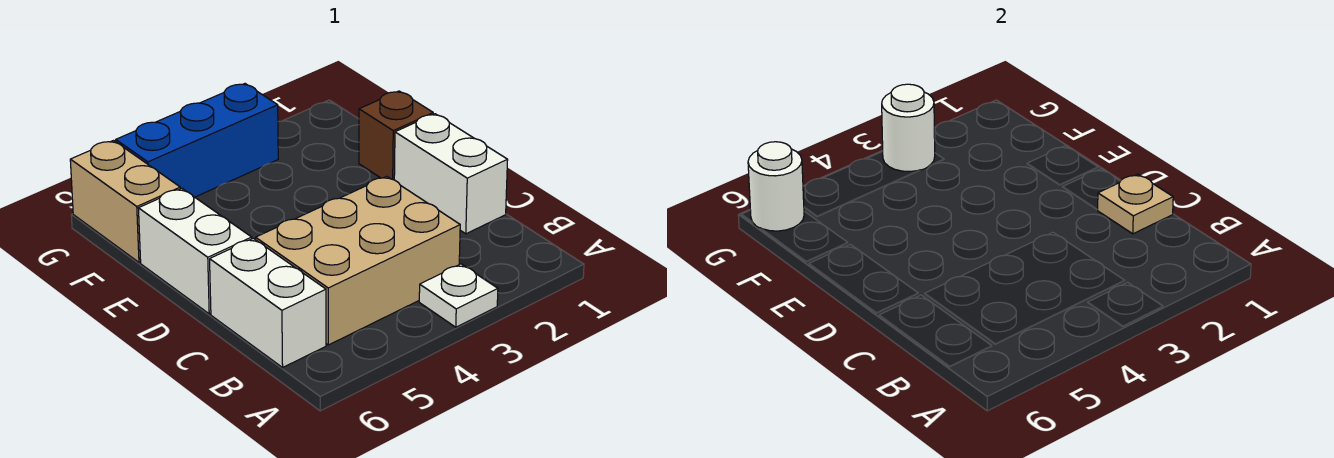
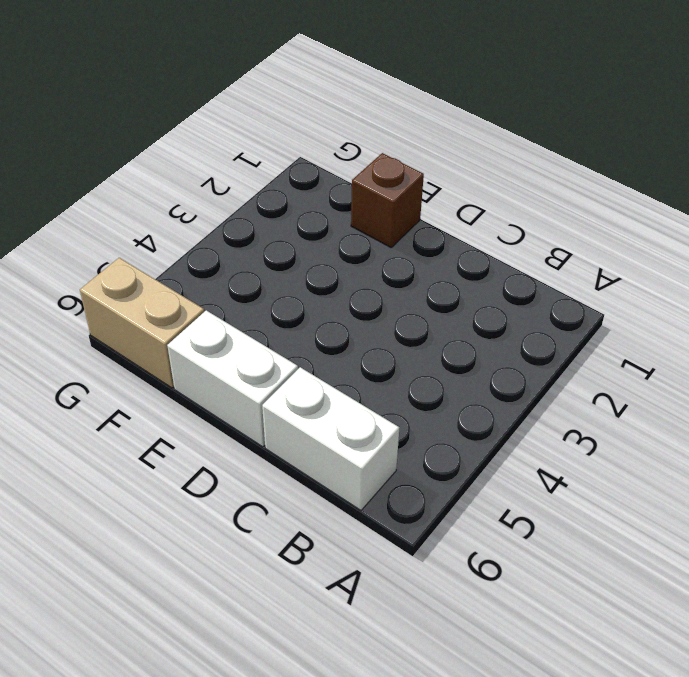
none -> white 1x1 plate [419,264,498,327]
none -> tan 2x3 brick [256,176,460,345]

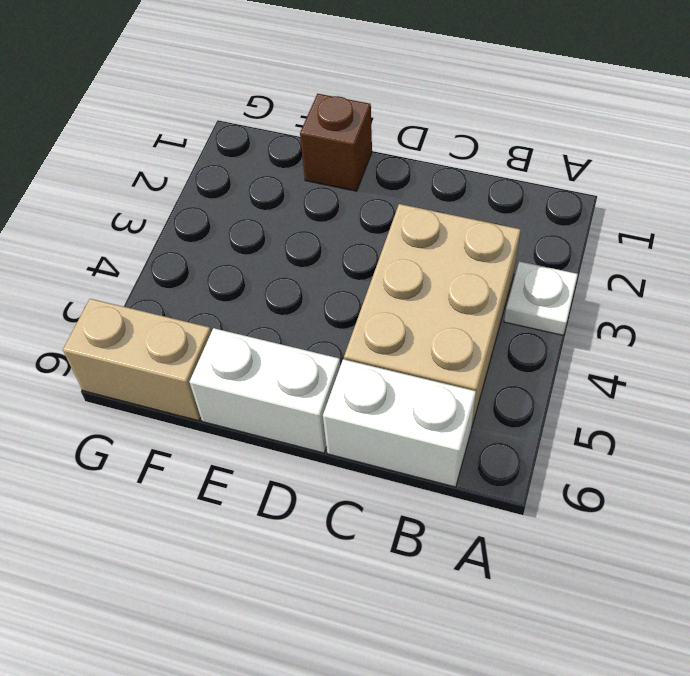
none -> white 1x2 brick [394,114,508,234]
none -> blue 1x3 brick [116,84,278,197]

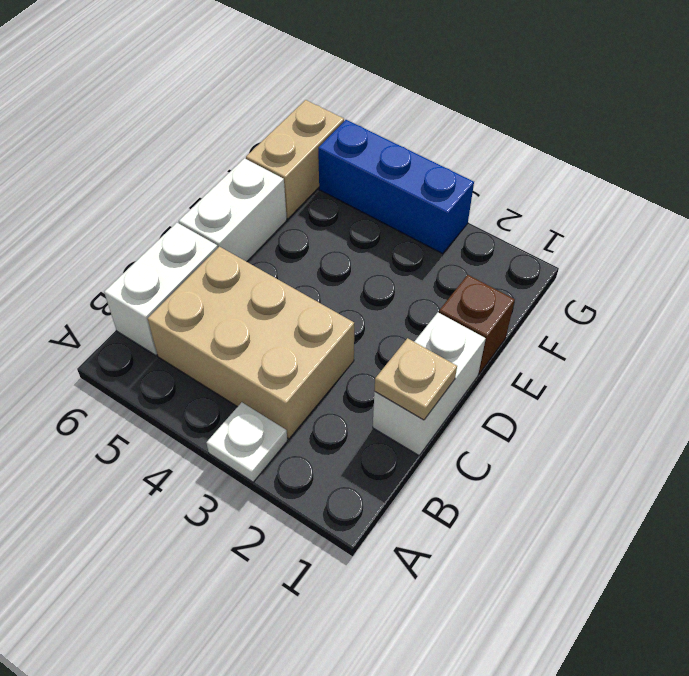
none -> white 1x1 round brick [882,84,935,172]
none -> white 1x1 round brick [748,142,804,231]

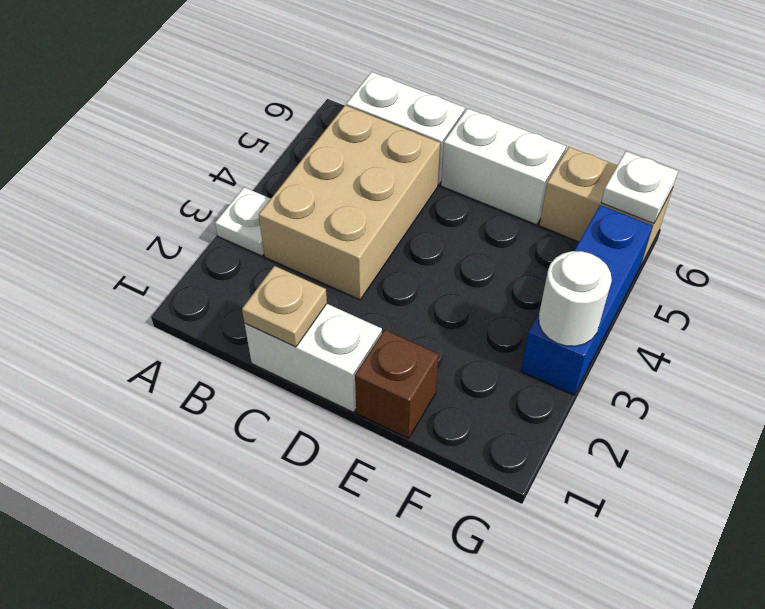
white 1x1 plate [601,151,678,223] -> white 1x1 round brick [748,142,804,231]

